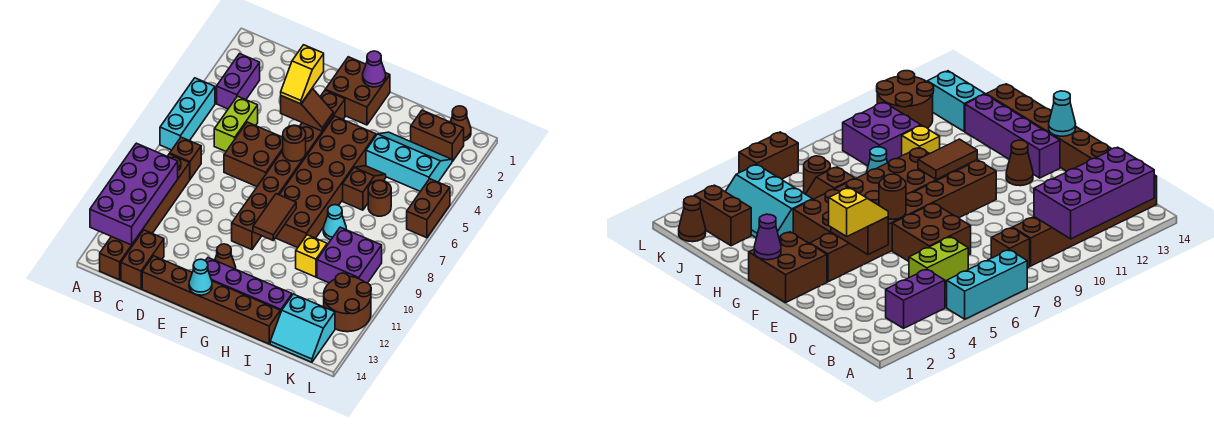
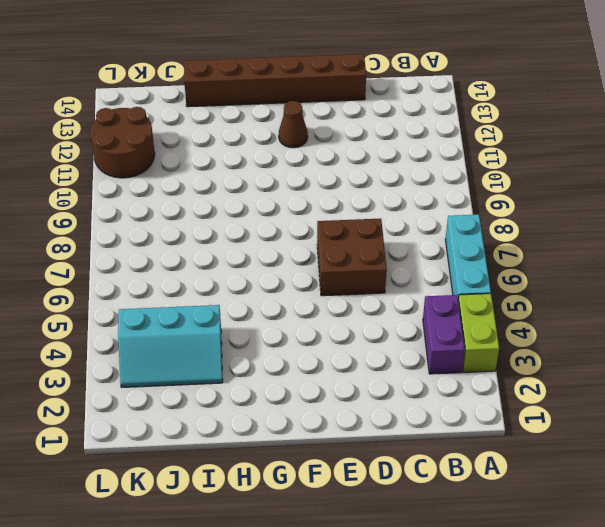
lime 1x2 brick [458,294,499,372] -> lime 1x2 brick moved to [214,96,258,151]
none -> brown 1x1 brick [170,137,201,179]
none -> brown 1x6 brick [100,154,190,280]
none -> brown 1x2 brick [121,230,164,289]
none -> brown 2x2 brick [325,57,390,125]

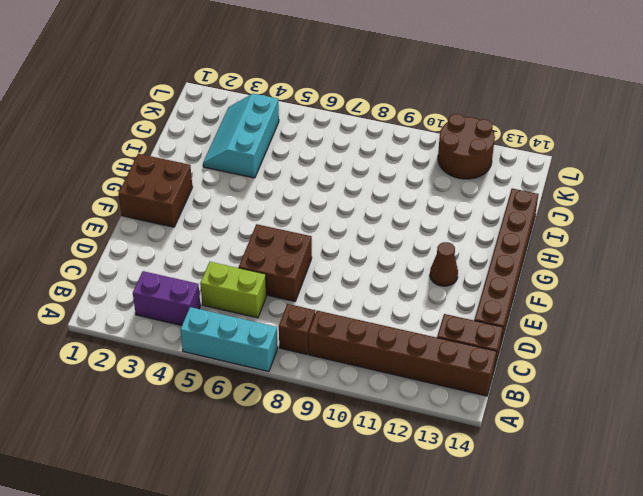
none -> brown 1x8 brick [232,90,345,250]
none -> purple 1x4 brick [206,258,292,313]
none -> brown 2x6 brick [276,116,376,248]
none -> brown 1x2 slope [343,166,386,210]

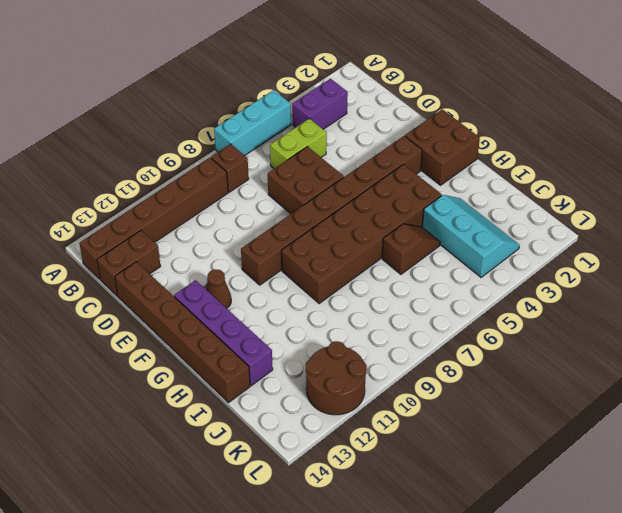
none -> cyan 1x1 cone [323,205,346,240]
none -> yellow 1x1 brick [296,235,327,277]
none -> brown 1x2 brick [411,110,464,161]
none -> brown 1x1 round brick [368,180,391,216]

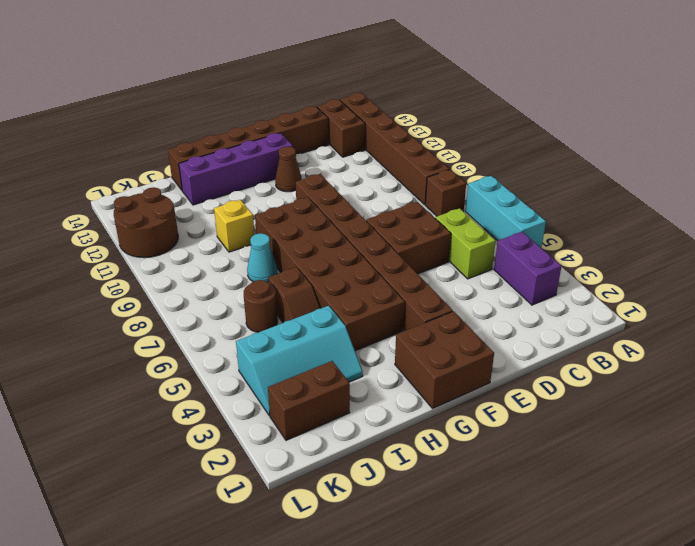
none -> purple 2x2 brick [317,227,382,283]
none -> cyan 2x2 slope [270,294,335,362]
none -> brown 1x1 cone [450,106,471,141]
none -> brown 1x2 brick [407,179,450,238]

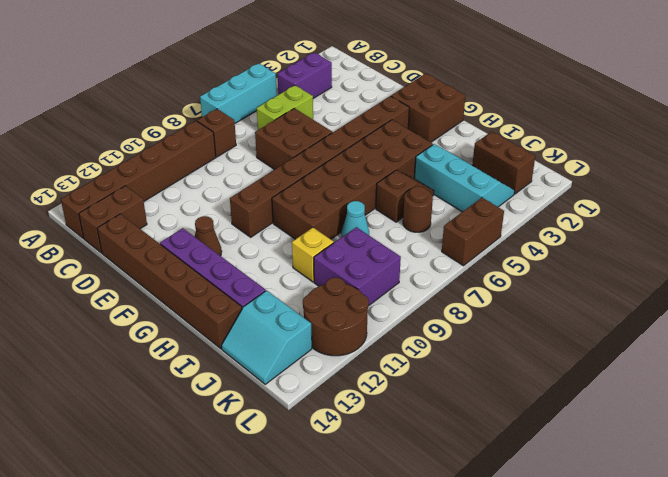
none -> brown 1x1 cone [450,106,471,141]
none -> purple 2x4 brick [90,143,178,245]
none -> brown 1x2 slope [281,89,333,131]
none -> brown 1x1 round brick [283,125,306,161]

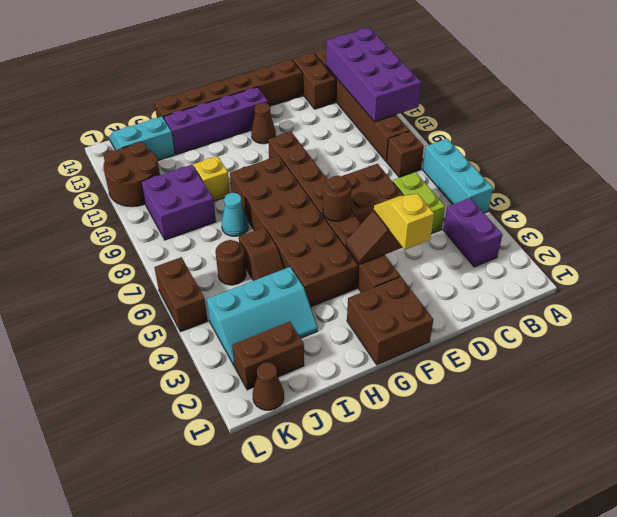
none -> cyan 1x1 cone [189,259,212,295]
none -> purple 1x1 cone [363,51,386,87]
none -> brown 1x2 tile [253,194,296,240]

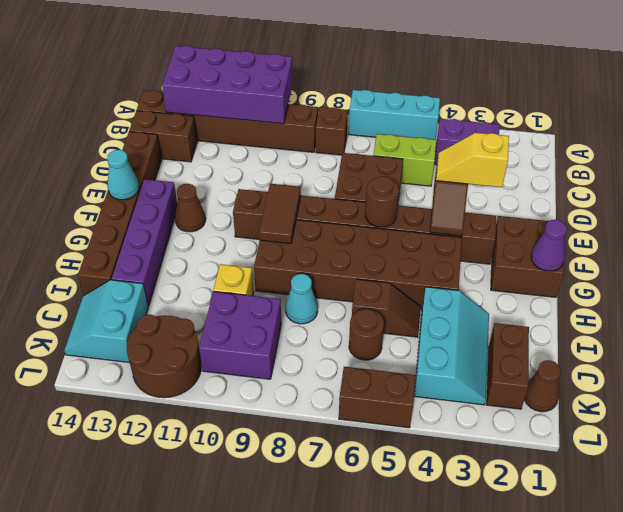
brown 1x2 tile [259,184,301,244] -> brown 1x2 tile turned to [253,194,296,240]

